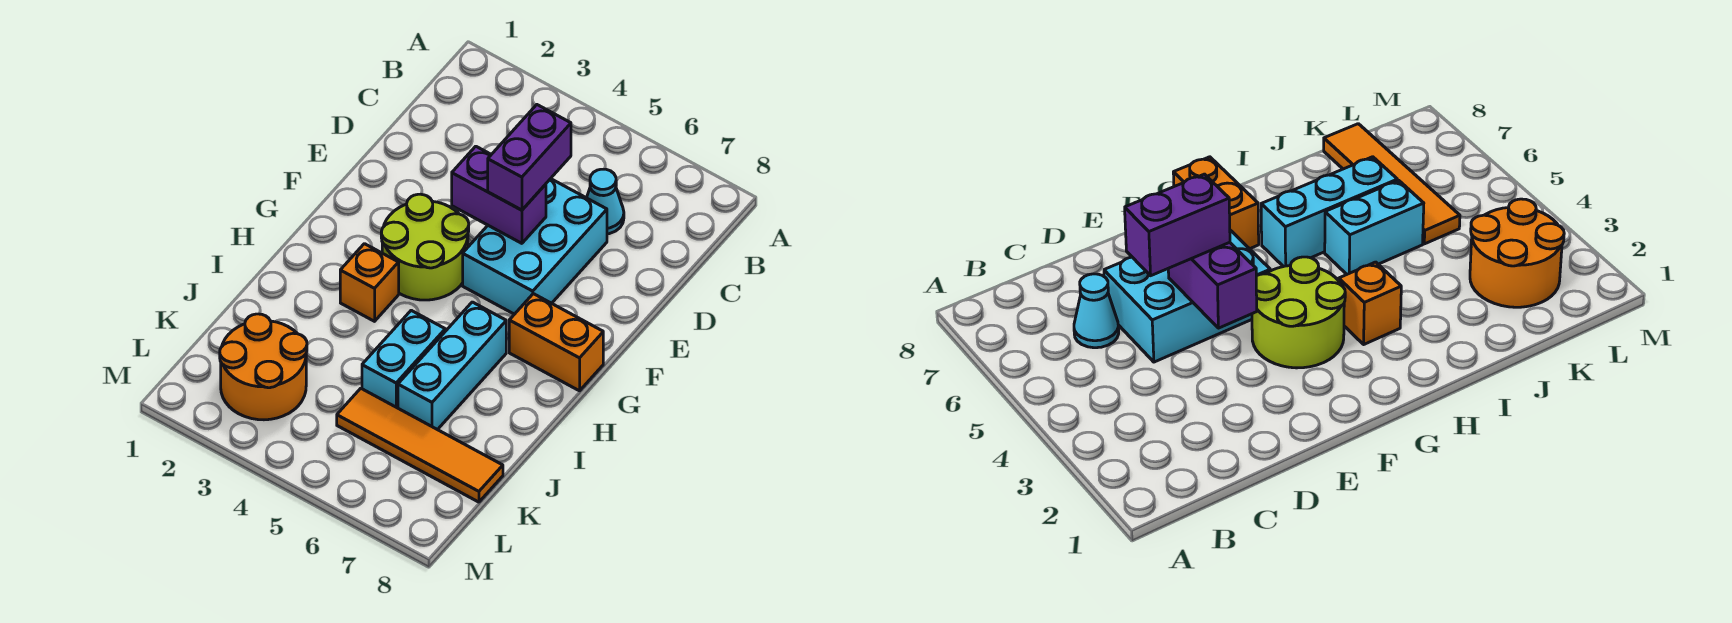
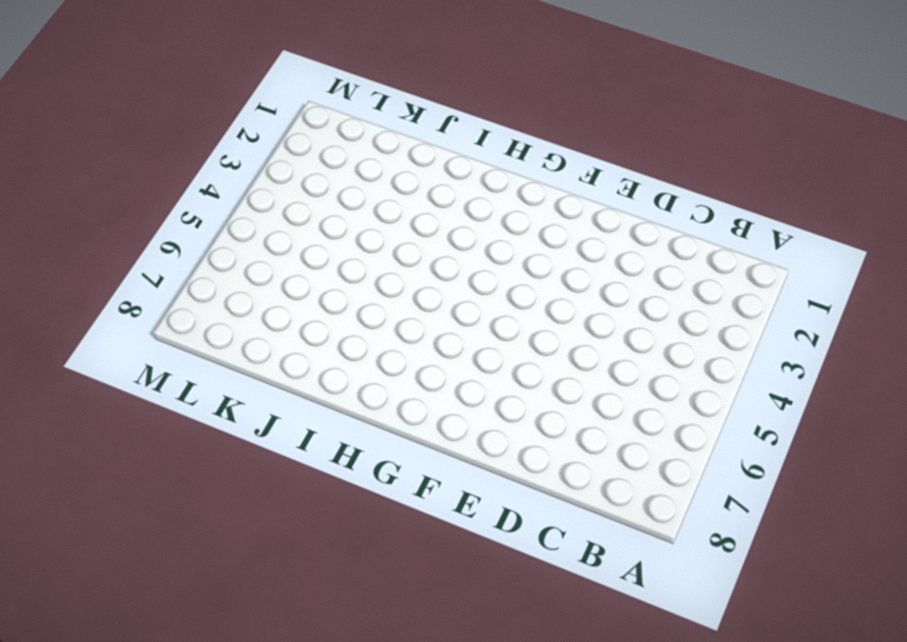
none -> cyan 1x1 cone [587,169,624,234]
none -> cyan 2x3 brick [463,179,607,314]

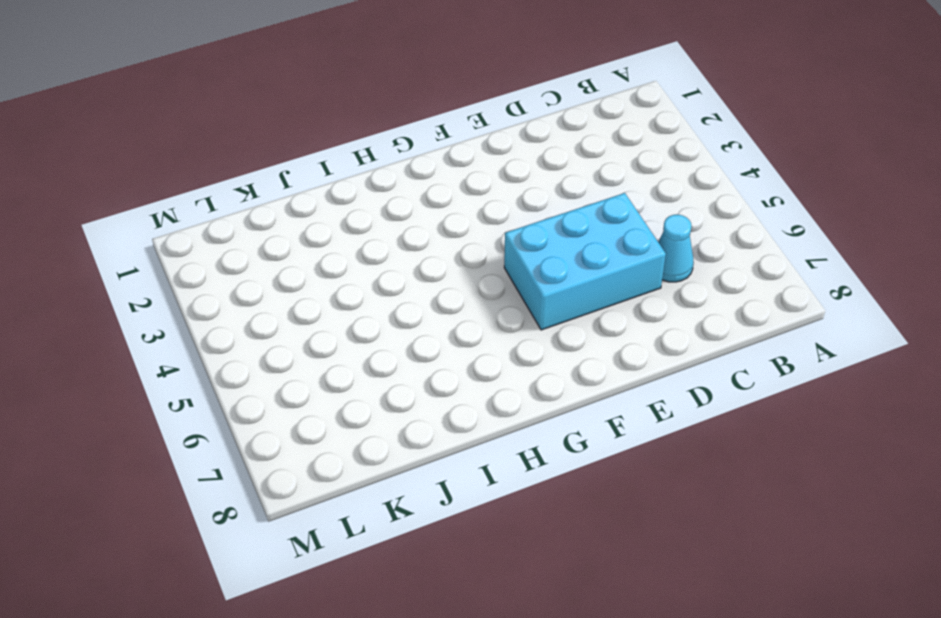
none -> lime 2x2 round brick [381,194,469,300]
none -> orange 1x2 brick [509,294,603,391]

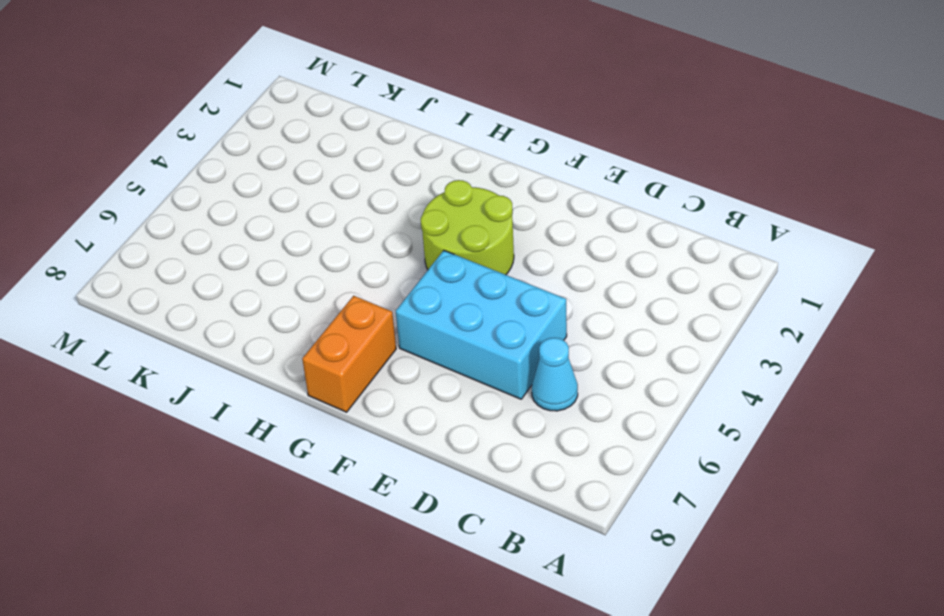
none -> orange 1x1 brick [340,244,399,321]
none -> cyan 1x3 brick [398,302,506,430]

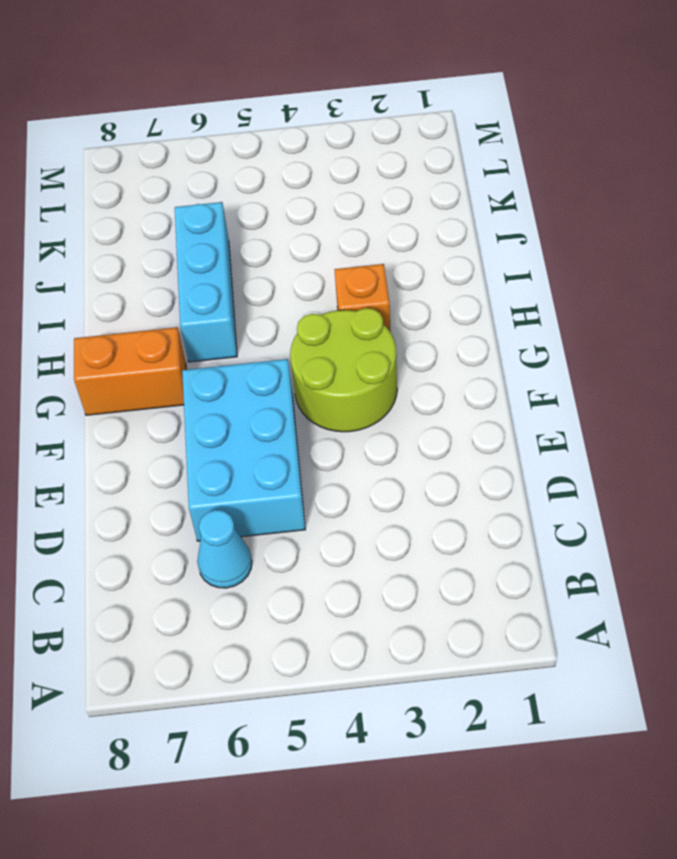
none -> cyan 1x2 brick [362,310,445,408]
none -> orange 2x2 round brick [220,314,307,420]

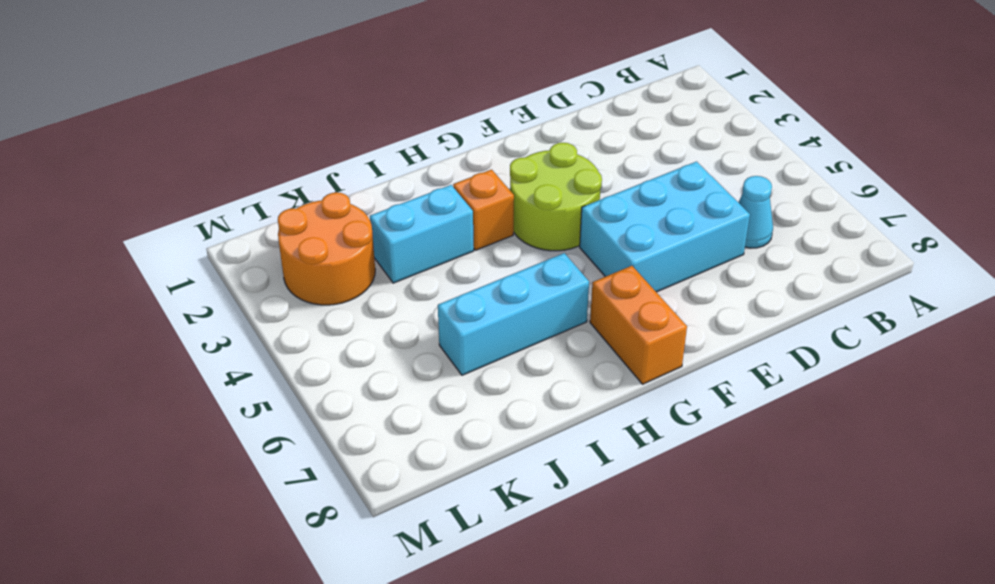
cyan 1x2 brick [370,185,474,283] -> cyan 1x2 brick moved to [362,310,445,408]
none -> orange 1x4 tile [337,388,503,502]
none -> purple 1x2 brick [452,146,546,243]

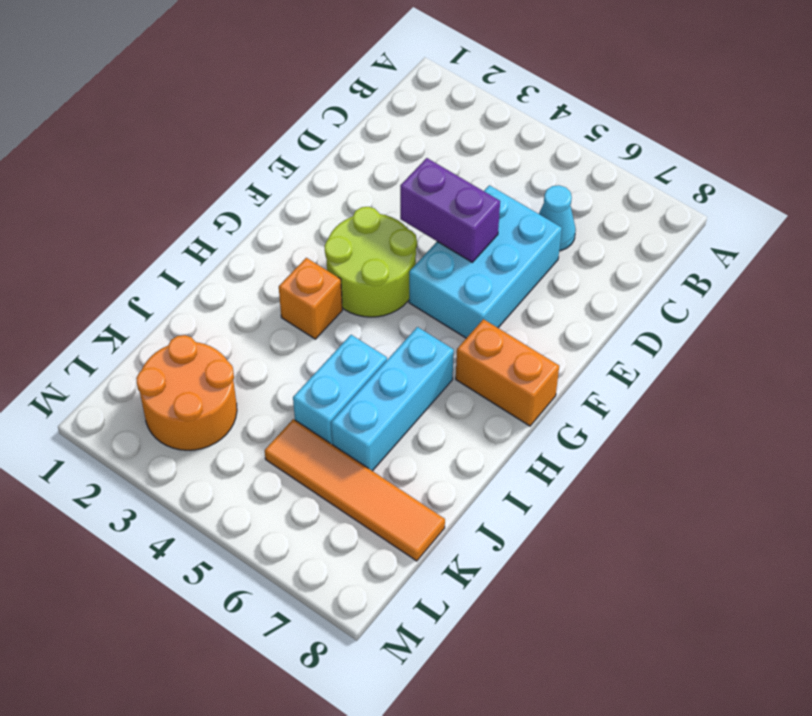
none -> purple 1x2 brick [488,105,571,210]

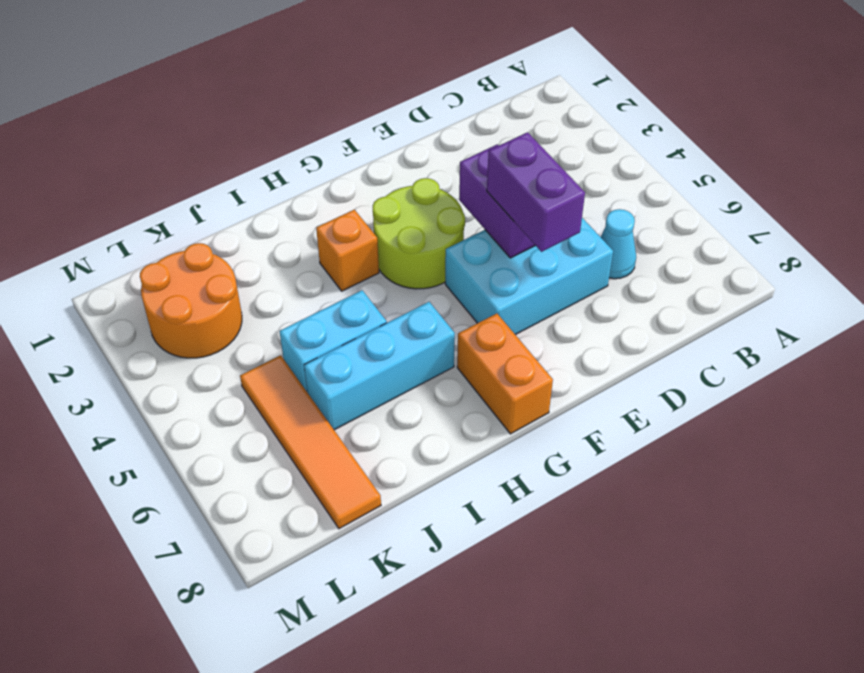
purple 1x2 brick [487,132,585,252] -> purple 1x2 brick turned to [488,105,571,210]

